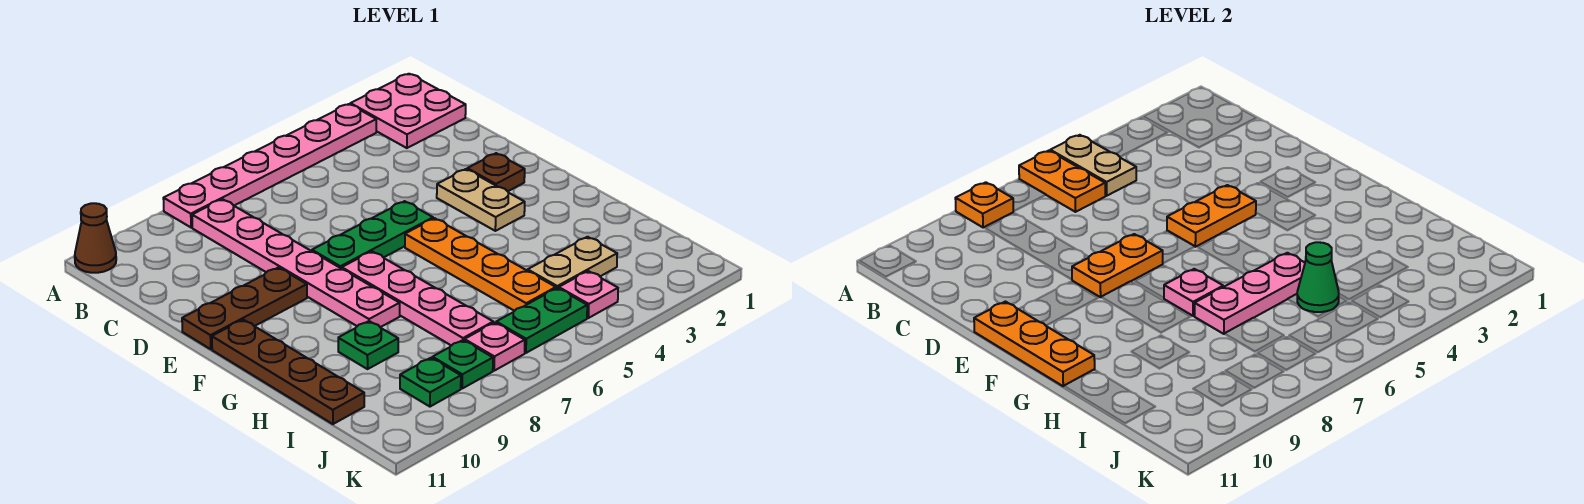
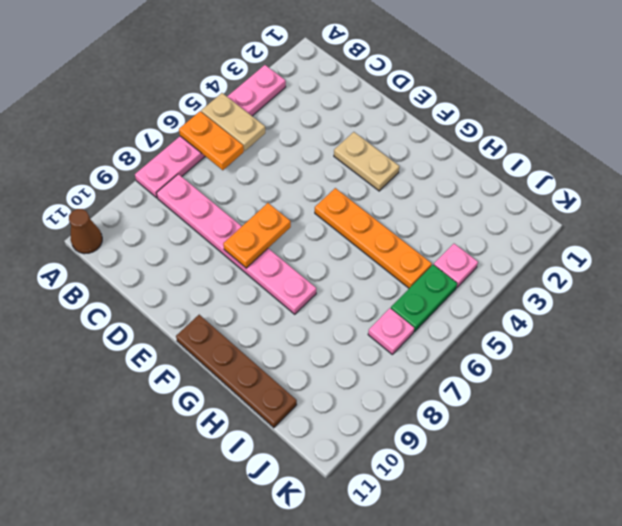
none -> pink 2x2 plate [350,74,466,148]
none -> brown 1x1 plate [467,153,525,191]
none -> green 1x3 plate [312,201,433,269]

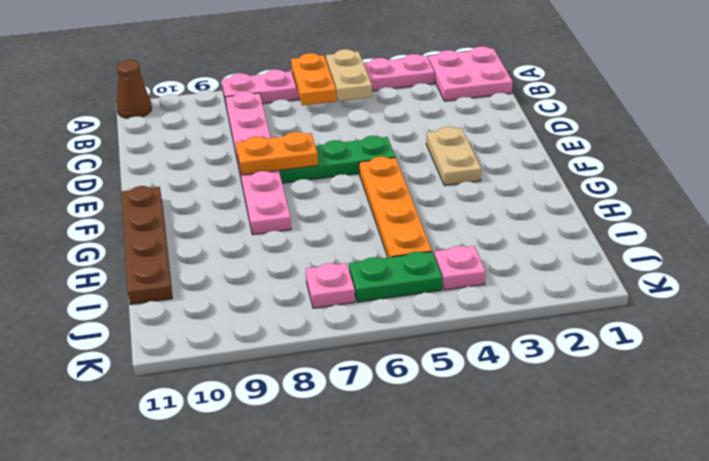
none -> brown 1x1 plate [467,153,525,191]
none -> brown 1x3 plate [182,267,307,349]
none -> pink 1x4 plate [342,251,493,346]

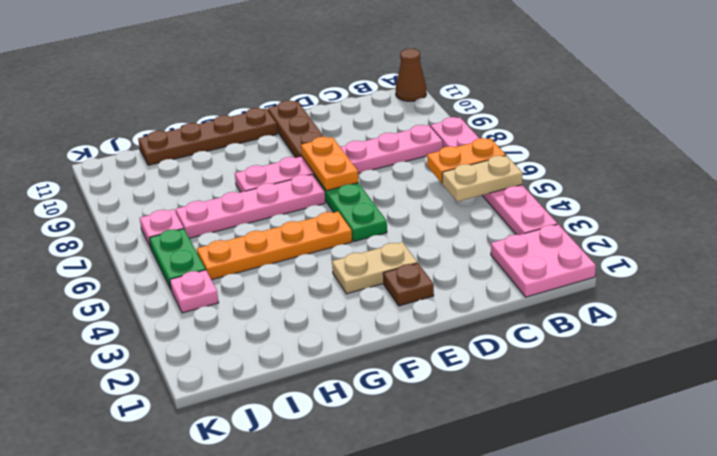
none -> green 1x1 plate [338,321,398,369]
none -> tan 1x2 plate [528,237,617,288]
none -> green 1x1 plate [432,340,493,388]

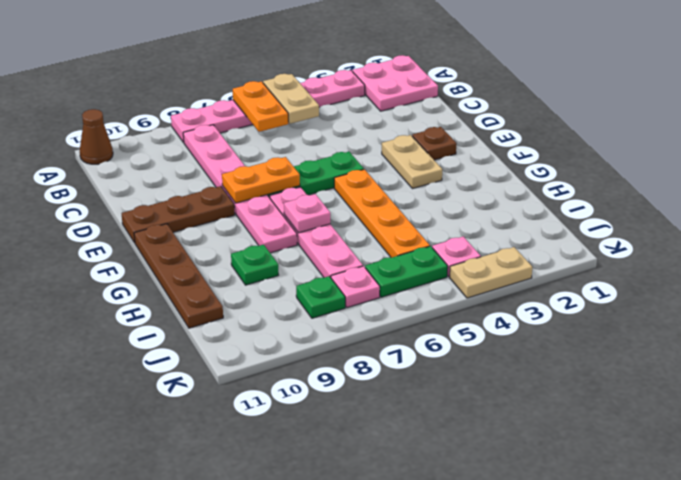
tan 1x2 plate [450,247,532,298] -> tan 1x2 plate moved to [528,237,617,288]
none -> green 1x1 plate [400,358,461,407]
none -> orange 1x1 plate [955,182,1013,228]
none -> orange 1x2 plate [1167,185,1256,247]

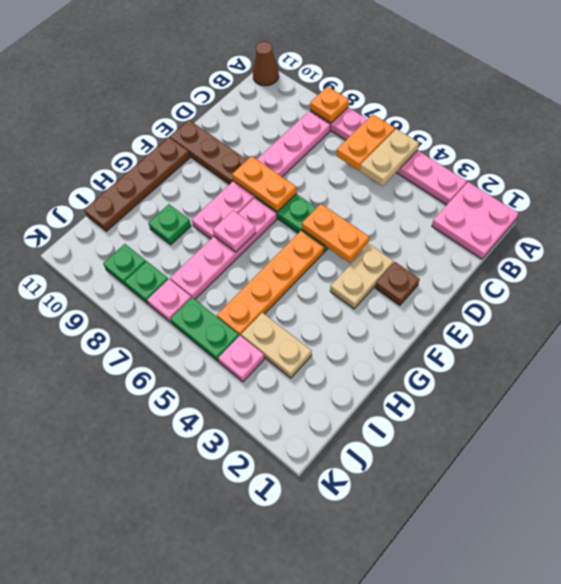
none -> orange 1x3 plate [974,302,1095,386]
none -> pink 1x3 plate [1195,253,1305,334]
none -> green 1x1 cone [1297,242,1339,312]

